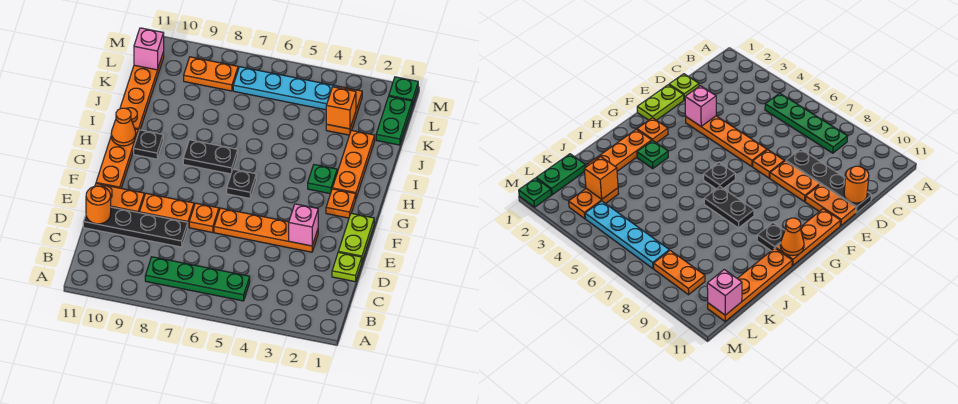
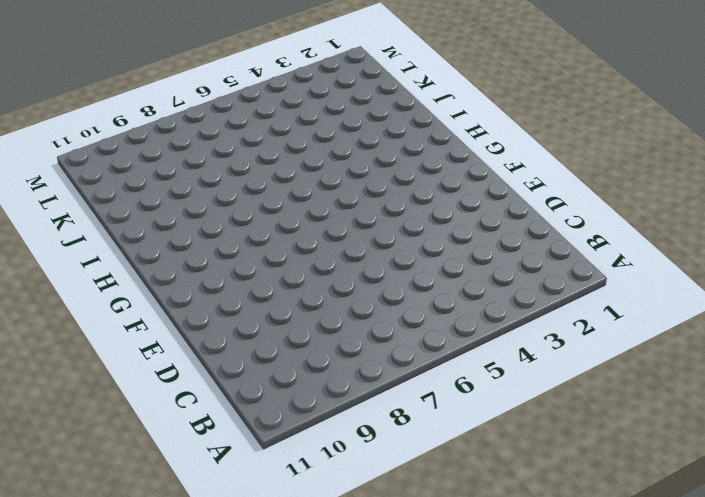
none -> green 1x4 plate [145,257,250,301]
none -> lime 1x1 plate [332,252,362,282]
none -> black 1x4 plate [83,207,188,247]

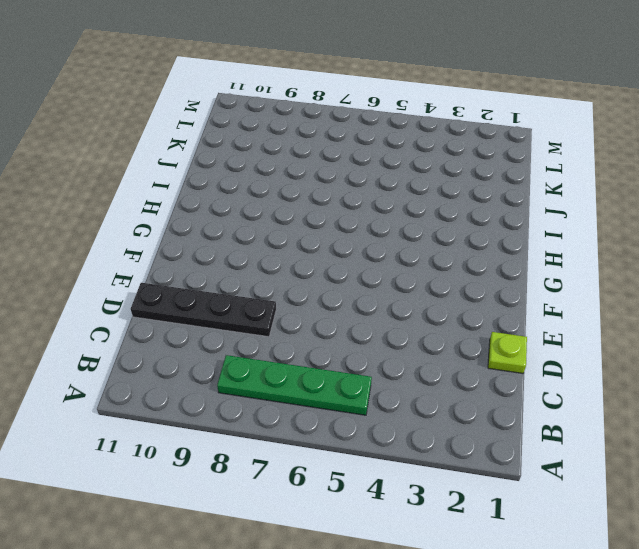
none -> lime 1x2 plate [338,213,374,261]
none -> orange 1x4 plate [214,208,318,252]
none -> orange 1x1 plate [189,203,219,233]

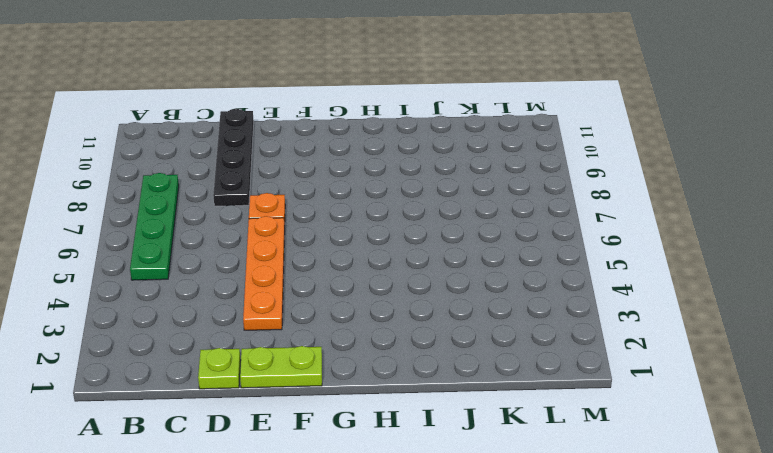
none -> orange 1x2 plate [140,193,194,226]
none -> orange 1x2 plate [95,184,144,213]
none -> orange 1x3 plate [96,129,138,188]

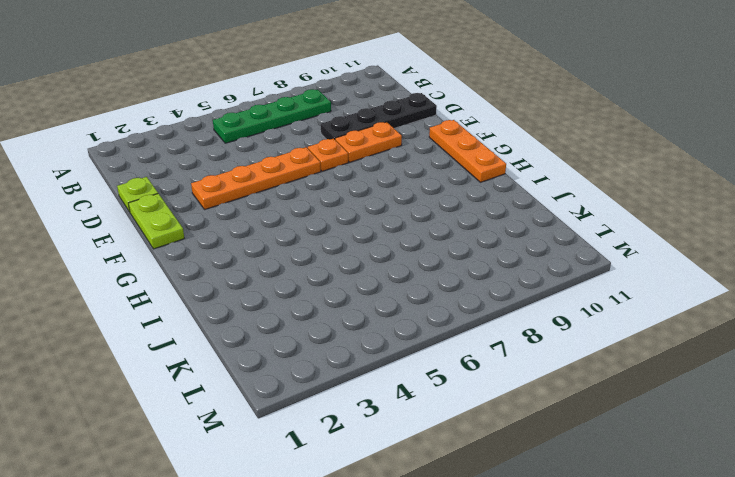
none -> orange 1x2 plate [95,184,144,213]
none -> orange 1x1 plate [326,189,356,218]
none -> black 1x1 plate [227,169,256,198]

